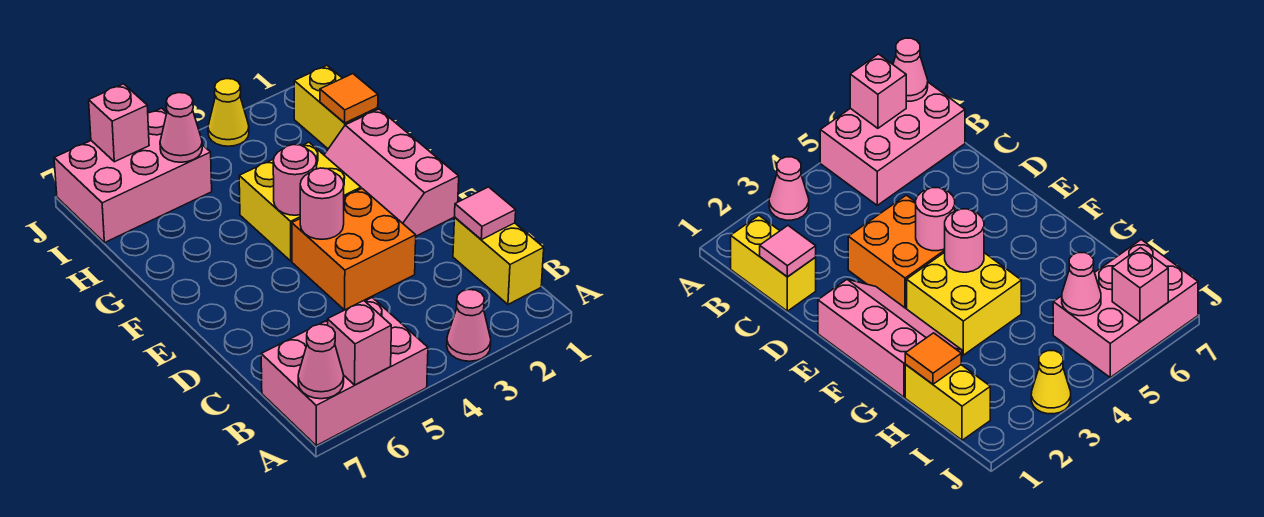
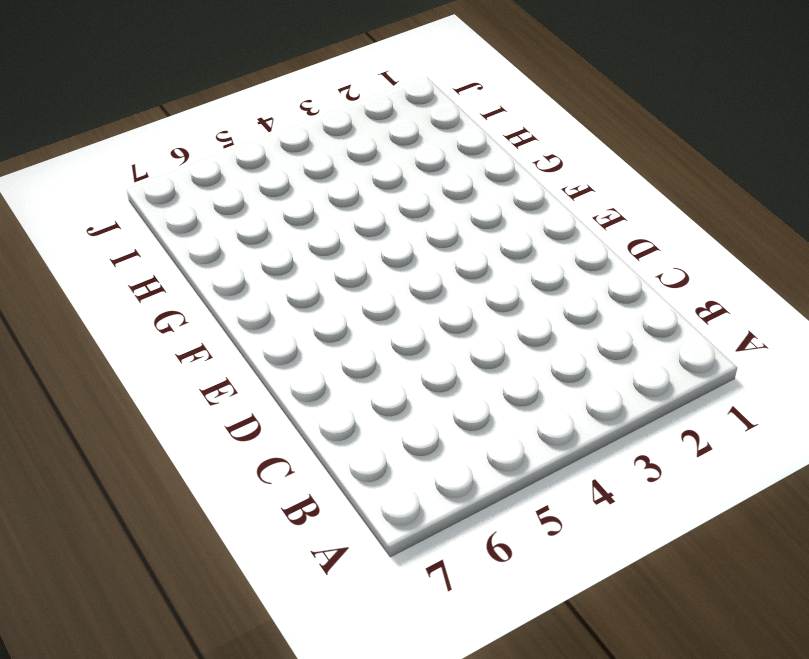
none -> pink 1x1 cone [447,289,491,361]
none -> pink 2x3 brick [261,298,428,446]
none -> yellow 1x2 brick [453,217,544,304]

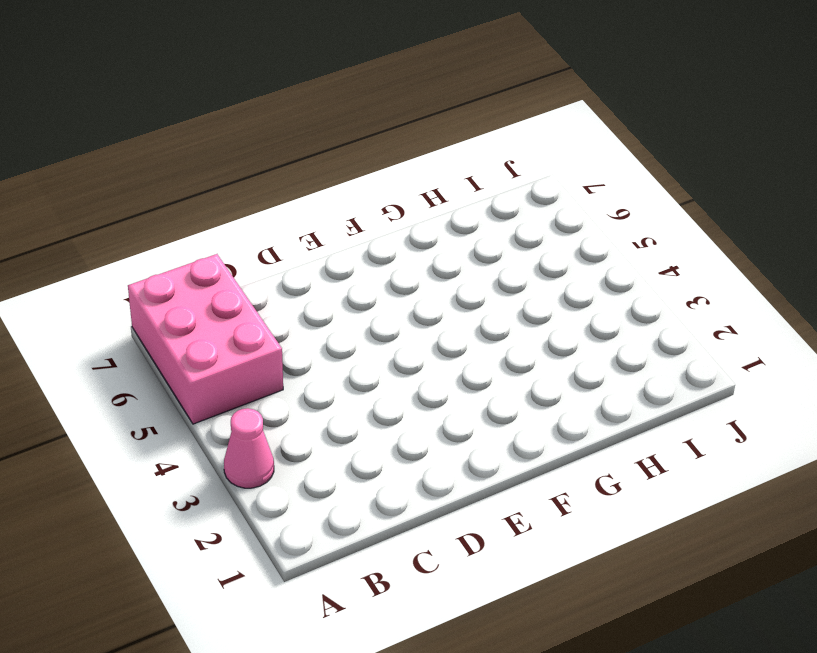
none -> yellow 1x2 brick [453,217,544,304]
none -> orange 2x2 brick [292,189,416,310]
none -> pink 2x3 slope [324,109,459,236]

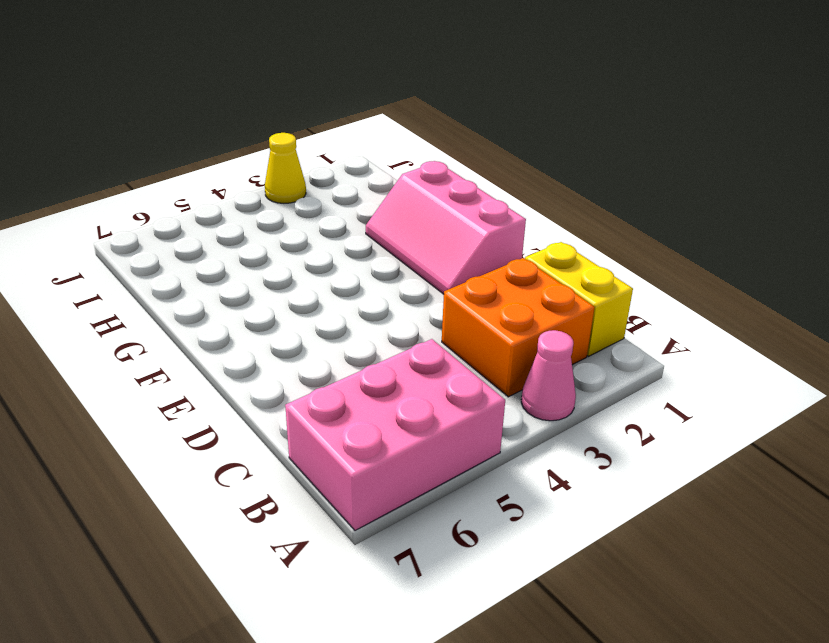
orange 2x2 brick [442,258,595,397] -> orange 2x2 brick moved to [292,189,416,310]
none -> yellow 2x2 brick [239,142,361,261]
none -> yellow 1x2 brick [294,66,378,149]
none -> pink 2x3 brick [54,108,212,243]

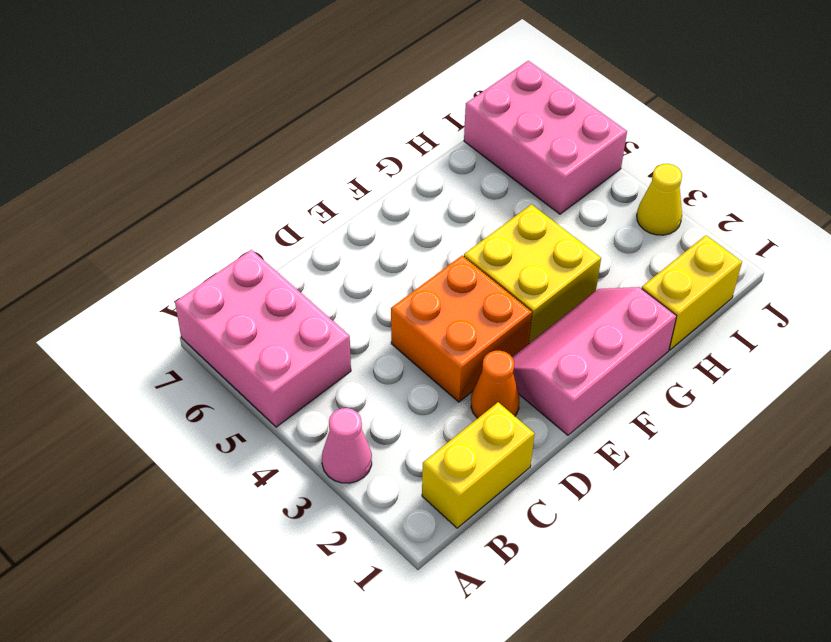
orange 1x1 cone [471,351,519,418] -> none
none -> pink 1x1 brick [328,301,391,385]
none -> pink 1x1 cone [298,324,344,399]
none -> pink 1x1 tile [455,187,516,240]

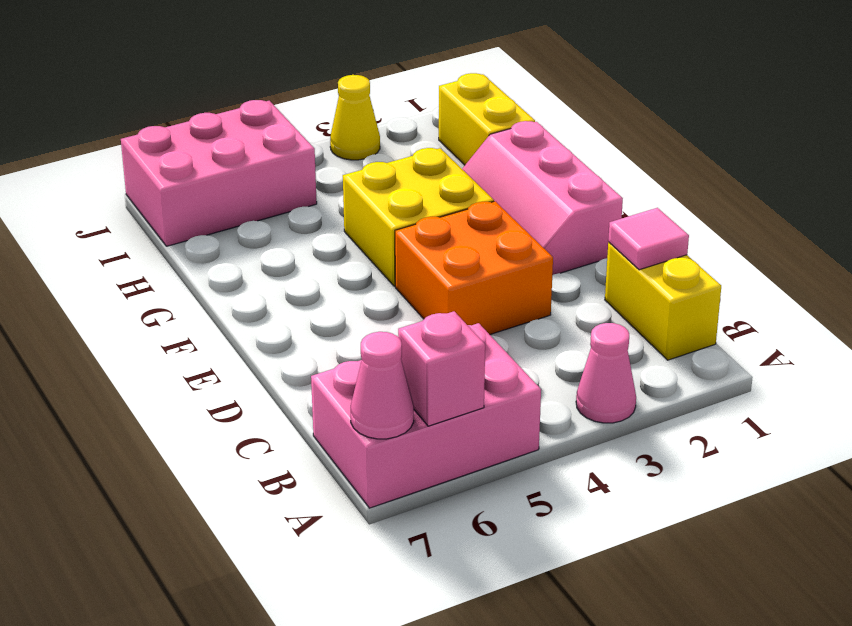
none -> pink 1x1 round brick [300,168,344,239]
none -> pink 1x1 round brick [273,145,317,215]
none -> orange 1x1 tile [320,74,378,123]

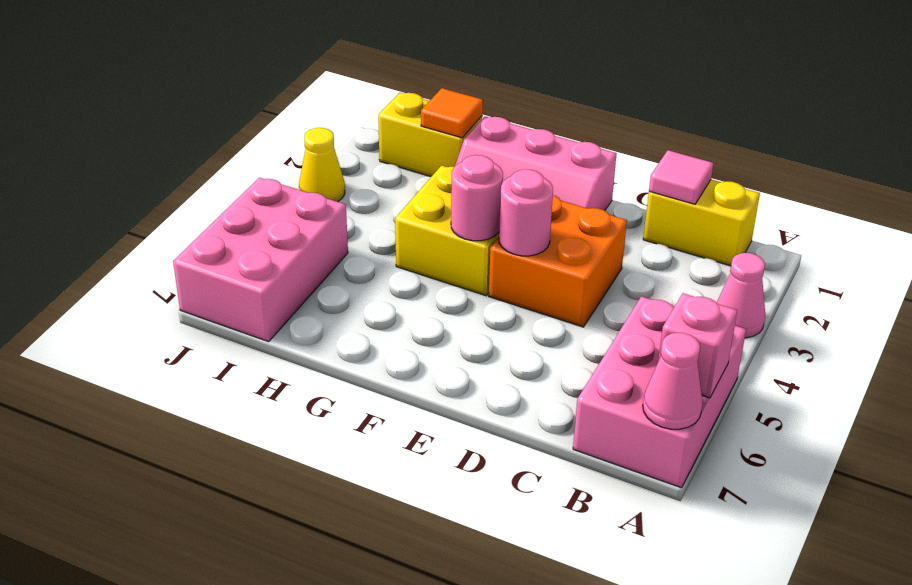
none -> pink 1x1 cone [160,93,202,162]
none -> pink 1x1 brick [89,84,149,162]

